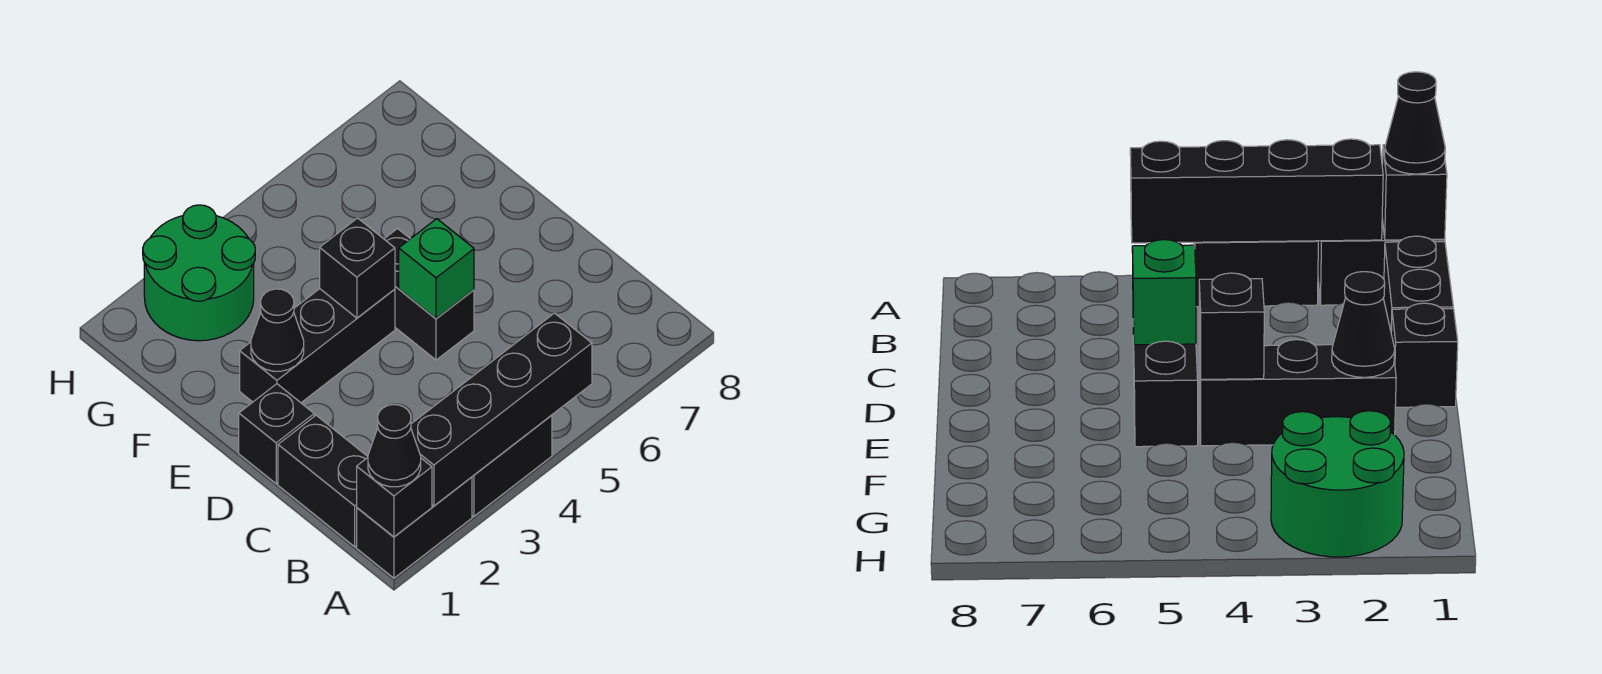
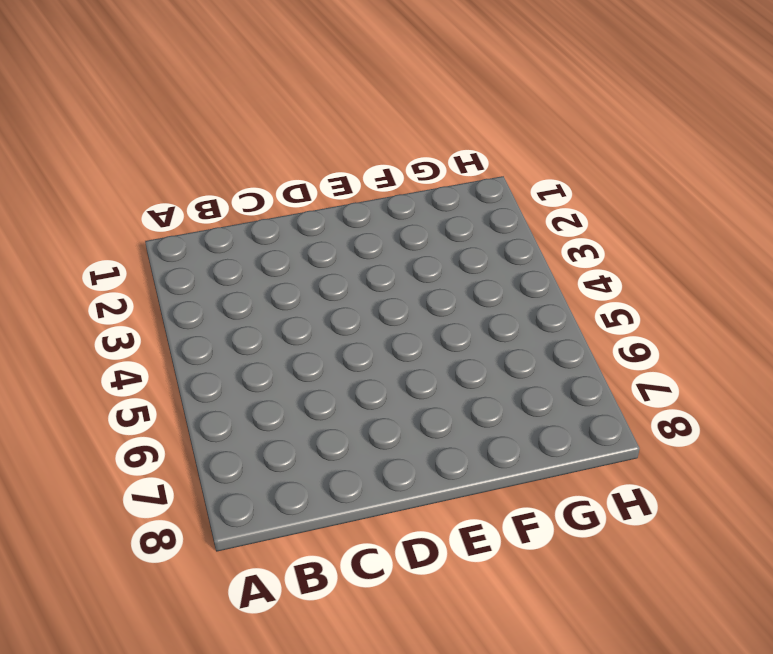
none -> black 1x2 brick [357,477,472,578]
none -> black 1x2 brick [472,415,552,516]
none -> black 1x2 brick [278,415,368,547]

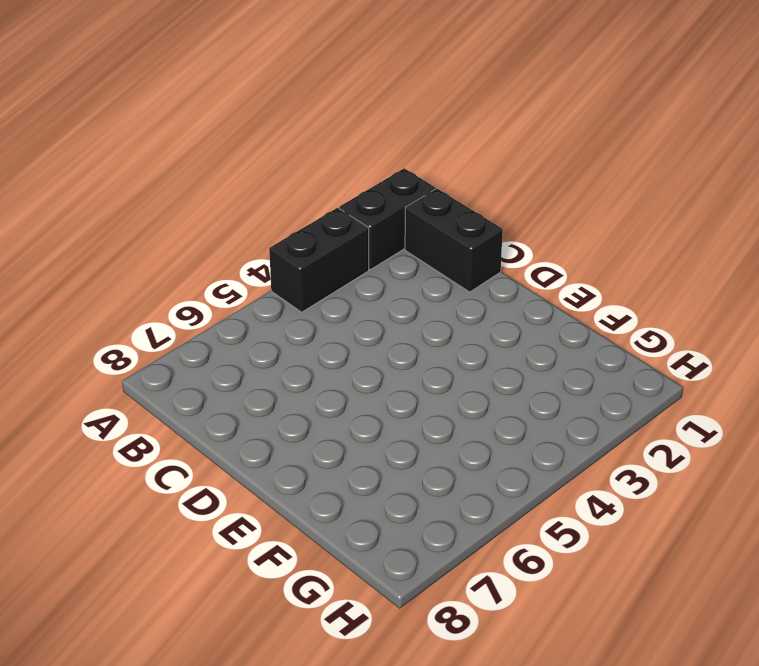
none -> black 1x1 brick [239,384,314,484]
none -> black 1x2 brick [384,229,474,360]
none -> black 1x3 brick [240,289,395,403]

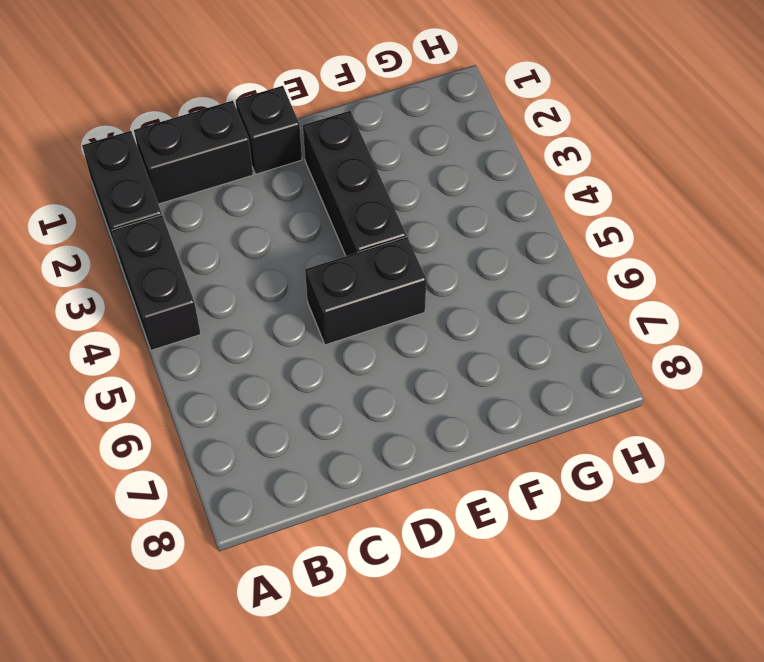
none -> green 2x2 round brick [143,205,255,341]
none -> black 1x1 brick [357,458,432,537]
none -> black 1x4 brick [411,313,592,506]

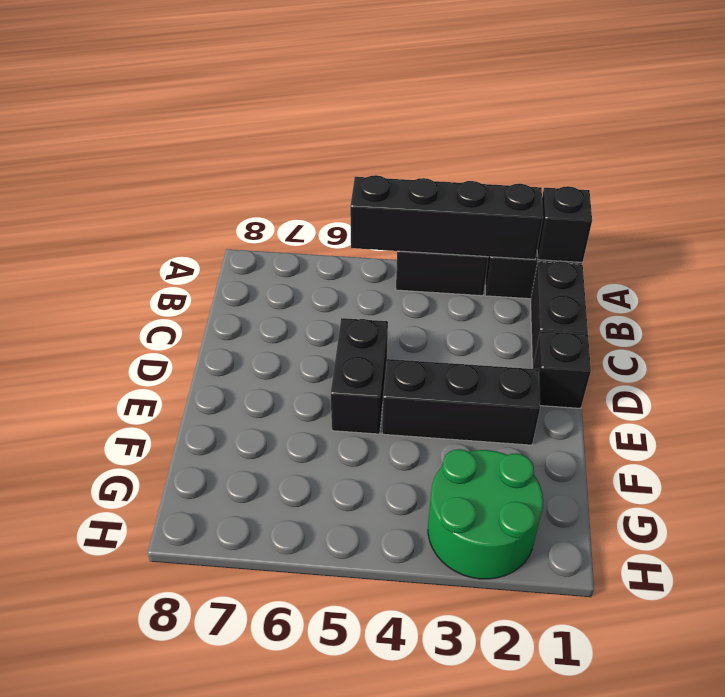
none -> green 1x1 brick [399,219,474,319]
none -> black 1x1 cone [251,289,304,371]
none -> black 1x1 brick [320,218,395,318]

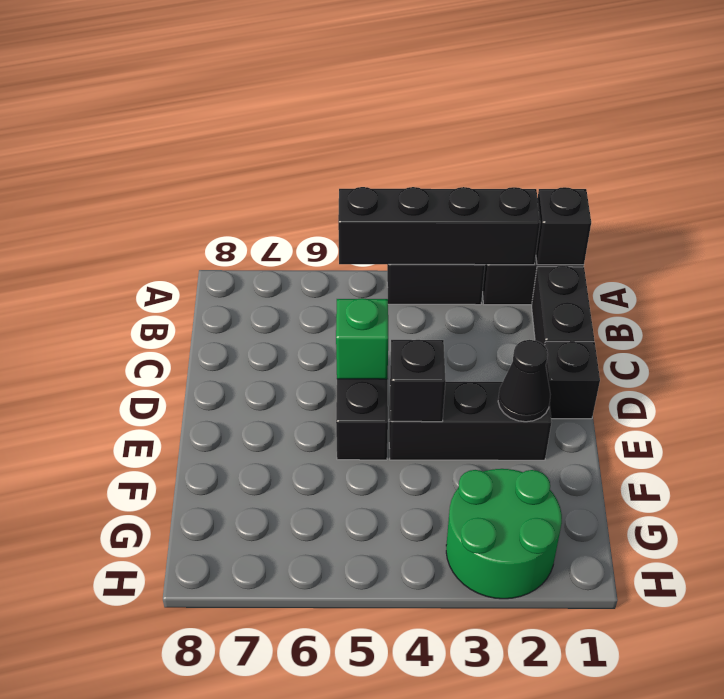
none -> black 1x1 cone [368,405,421,487]

